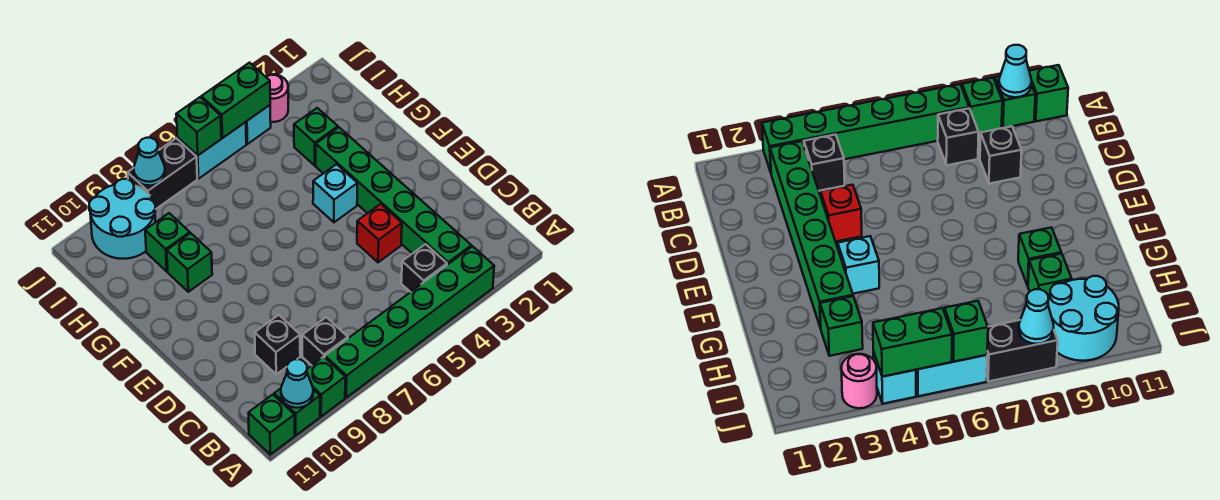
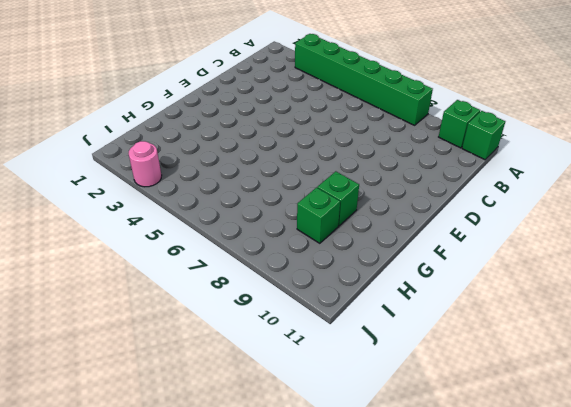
none -> green 1x1 brick [307,357,345,416]
none -> green 1x6 brick [316,127,471,265]
none -> black 1x1 brick [401,244,447,292]

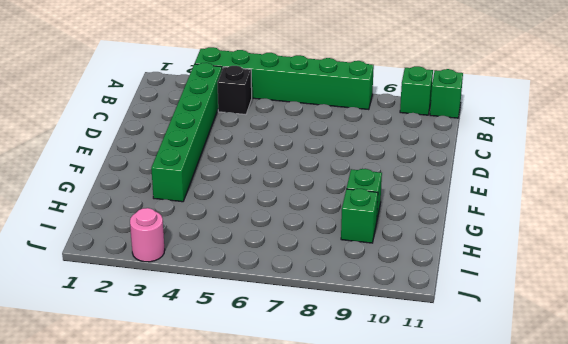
none -> green 1x1 brick [307,357,345,416]
none -> black 1x1 brick [302,317,348,365]
none -> black 1x1 brick [255,315,300,374]

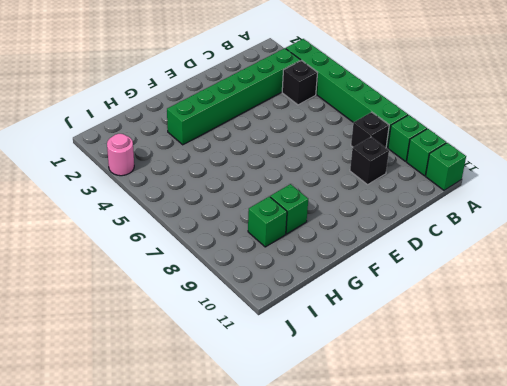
none -> red 1x1 brick [357,204,402,262]
none -> cyan 1x1 brick [313,164,357,222]
none -> green 1x1 brick [294,108,338,165]

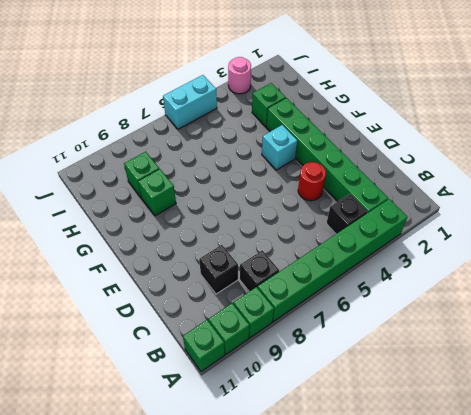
red 1x1 round brick [298,162,326,201] -> red 1x1 brick [357,204,402,262]
none -> cyan 2x2 round brick [89,179,156,259]
none -> cyan 1x1 brick [246,105,271,144]
none -> black 1x2 brick [128,138,197,209]

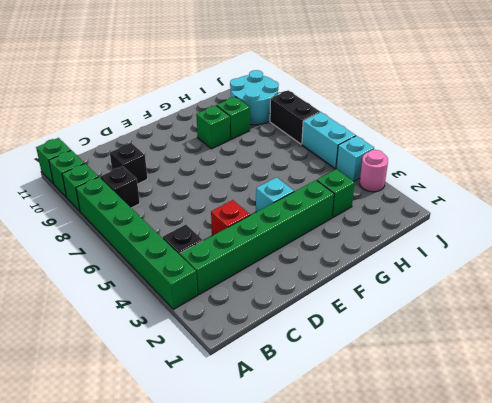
none -> cyan 1x1 cone [281,359,313,408]
none -> green 1x2 brick [201,63,270,138]
none -> green 1x1 brick [176,97,221,155]

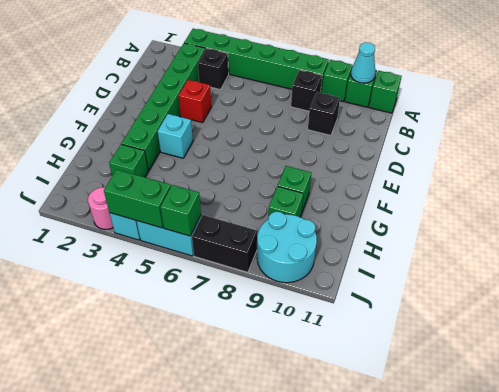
none -> cyan 1x1 cone [134,138,165,186]

